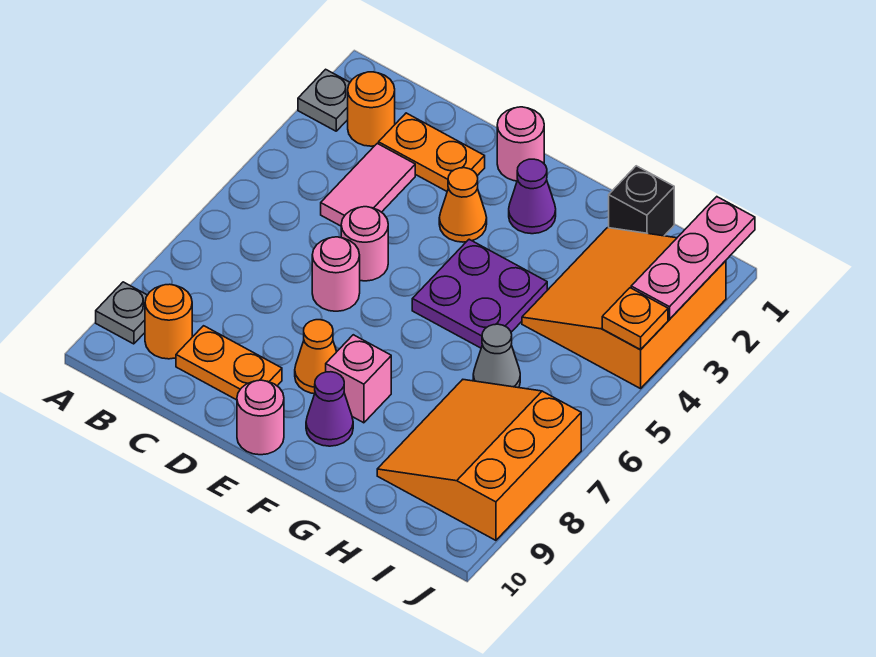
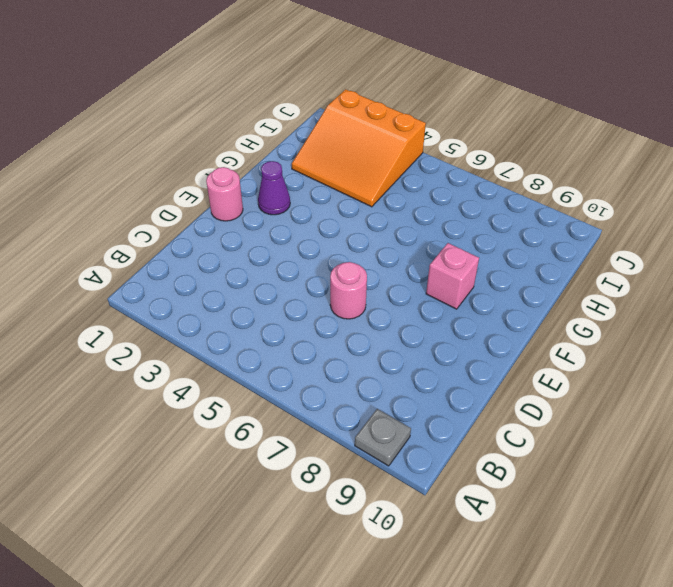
none -> grey 1x1 plate [298,69,350,131]
none -> orange 1x1 round brick [348,72,395,146]
none -> orange 1x1 round brick [145,284,192,359]

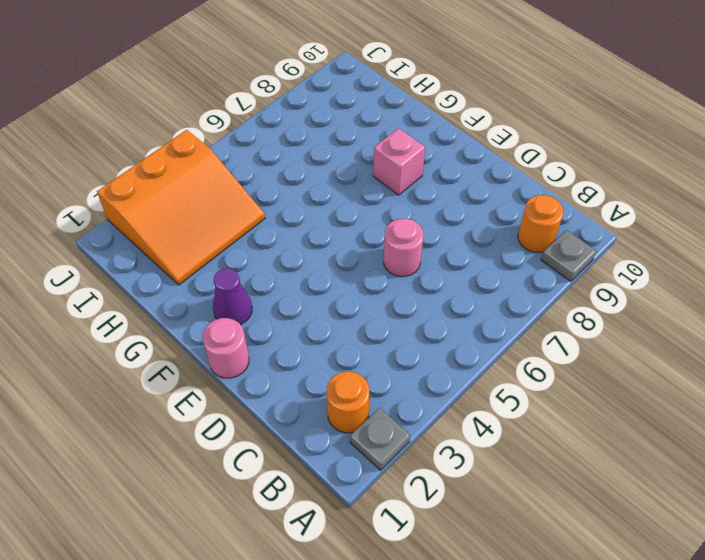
none -> orange 1x2 plate [379,113,485,191]
none -> pink 1x2 tile [321,143,415,226]
none -> orange 1x2 plate [176,326,282,400]

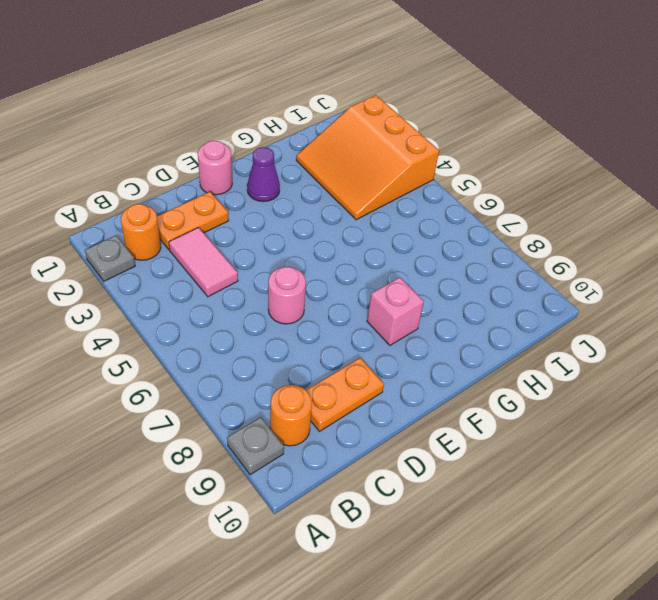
none -> pink 1x1 round brick [341,207,388,281]
none -> orange 1x1 cone [439,168,487,242]
none -> orange 1x1 cone [295,320,337,394]

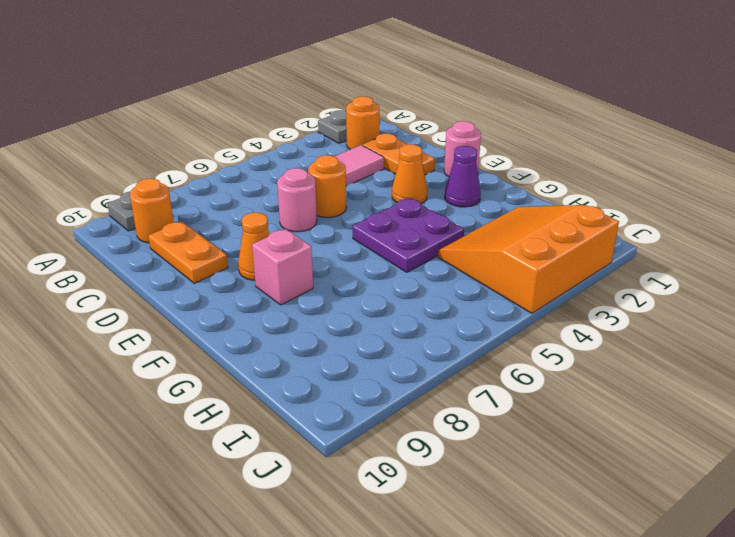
orange 1x1 round brick [308,155,346,218] -> pink 1x1 round brick [341,207,388,281]
none -> pink 1x1 round brick [237,380,284,455]
none -> purple 1x1 cone [306,372,353,446]
none -> black 1x1 brick [609,166,674,236]

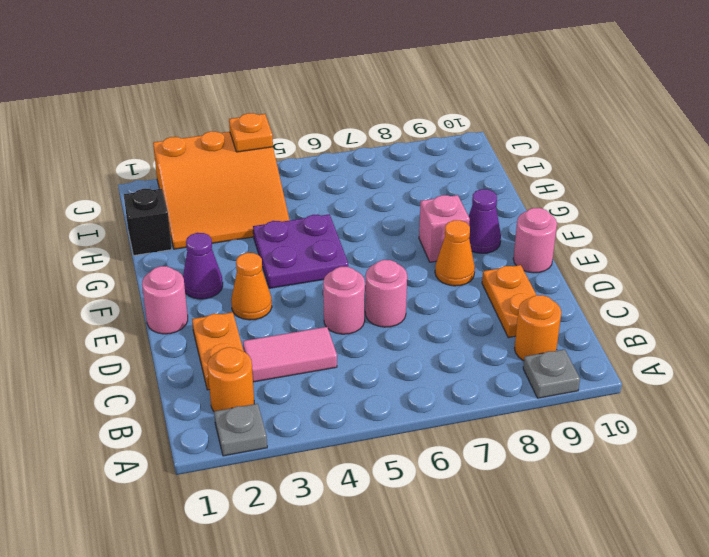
none -> grey 1x1 cone [473,324,520,388]
none -> orange 3x3 slope [377,380,581,540]
none -> pink 1x3 plate [631,197,755,319]

